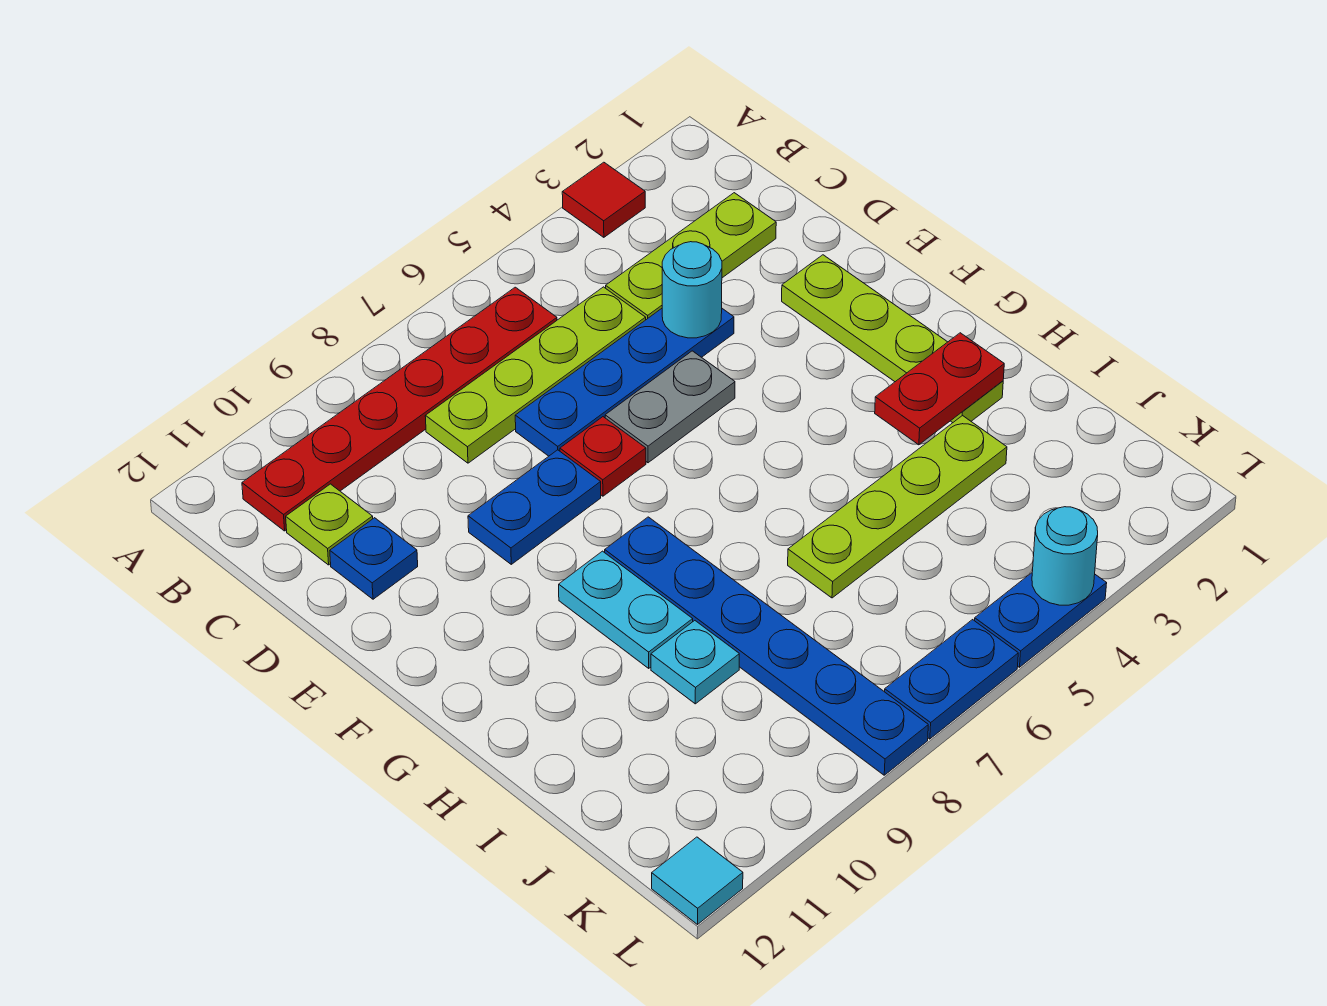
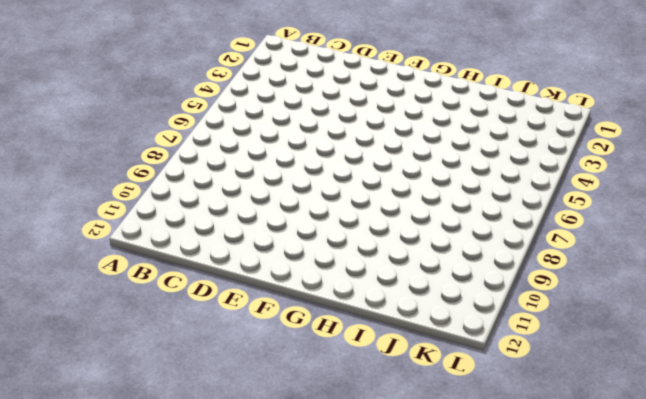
none -> red 1x1 tile [562,162,645,237]
none -> red 1x6 plate [242,287,557,531]
none -> lime 1x3 plate [606,193,776,320]

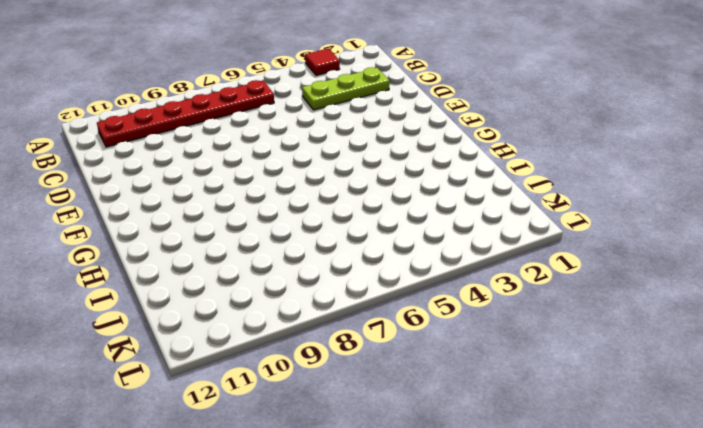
none -> lime 1x4 plate [425,287,646,463]
none -> lime 1x1 plate [286,484,373,565]
none -> blue 1x4 plate [515,309,734,456]

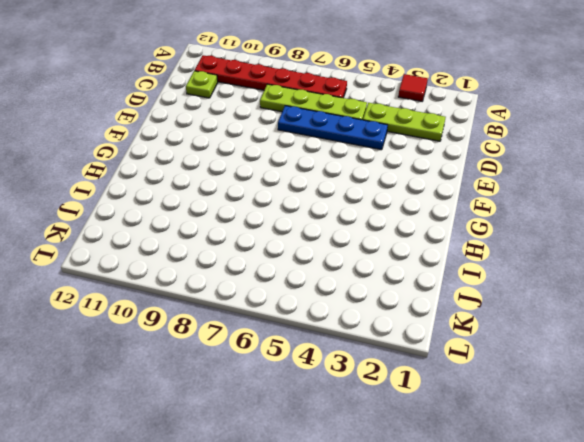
none -> blue 1x1 plate [330,518,418,599]
none -> lime 1x4 plate [782,255,1003,423]
none -> grey 1x2 plate [605,351,735,463]

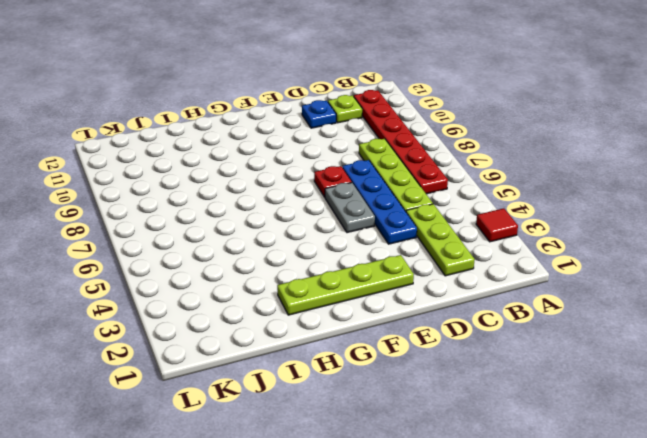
none -> blue 1x2 plate [468,450,601,564]
none -> blue 1x6 plate [605,517,928,775]
none -> cyan 1x2 plate [559,551,693,668]

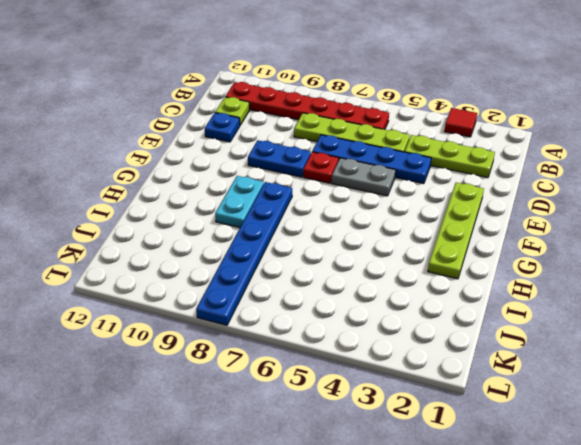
none -> lime 1x4 plate [788,415,1007,598]
none -> cyan 1x1 plate [651,621,739,704]
none -> blue 1x2 plate [975,573,1107,667]

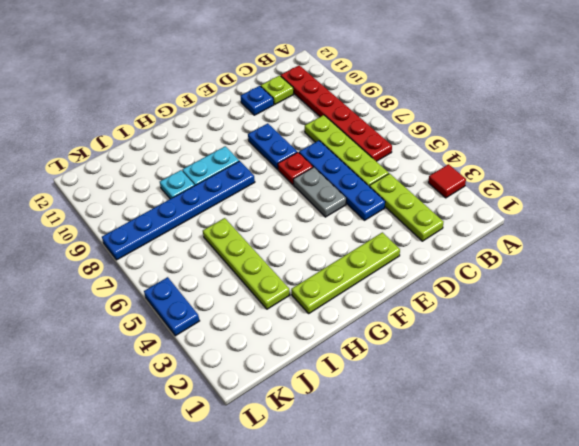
none -> blue 1x2 plate [885,620,1018,739]
none -> cyan 1x1 tile [652,837,743,924]
none -> cyan 1x1 round brick [662,242,722,338]

